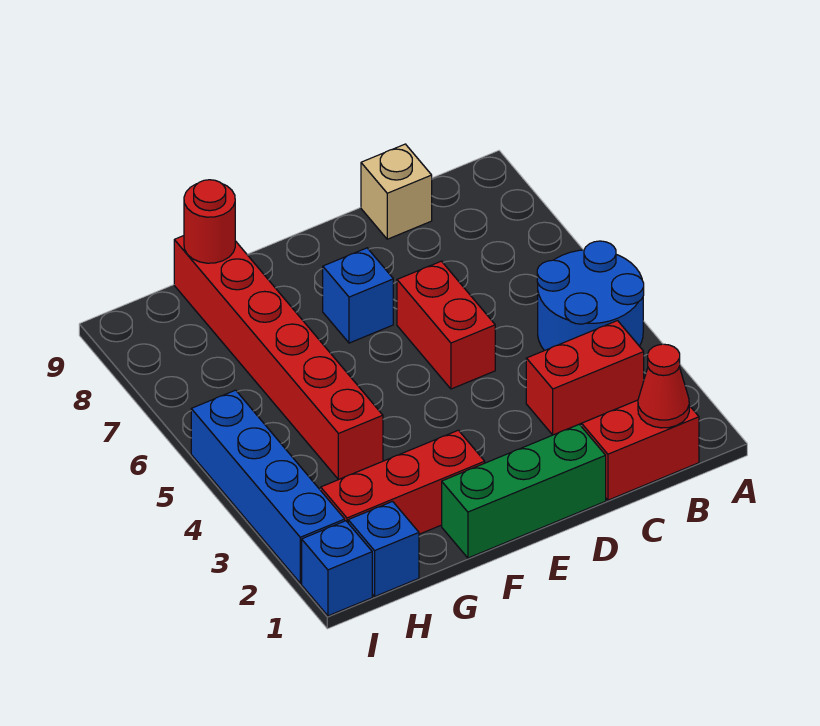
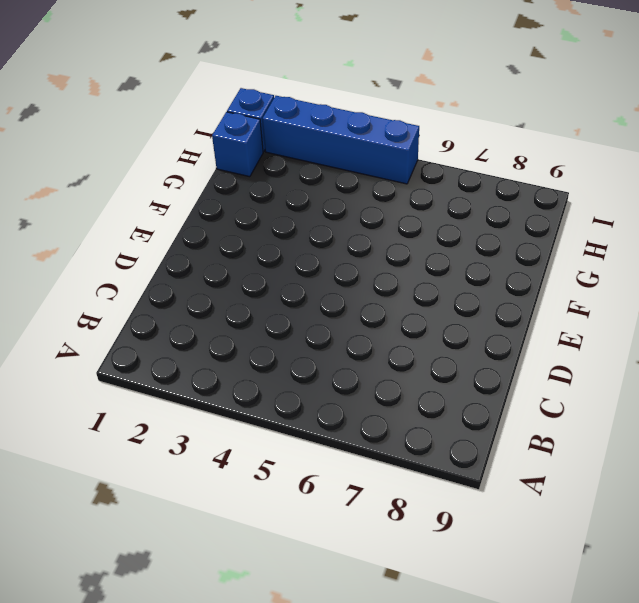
none -> blue 2x2 round brick [537,241,644,351]
none -> red 1x2 brick [582,400,699,500]
none -> red 1x2 brick [526,321,644,435]

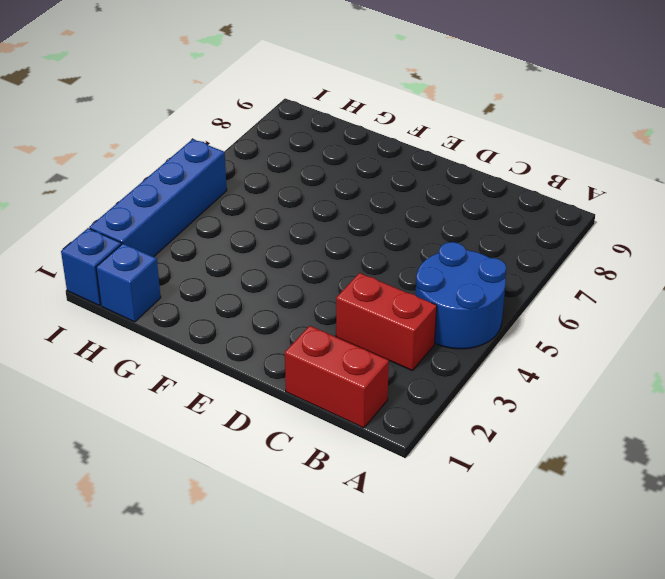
none -> tan 1x1 brick [361,144,432,239]
none -> green 1x3 brick [442,424,606,558]
none -> red 1x2 brick [397,261,495,389]

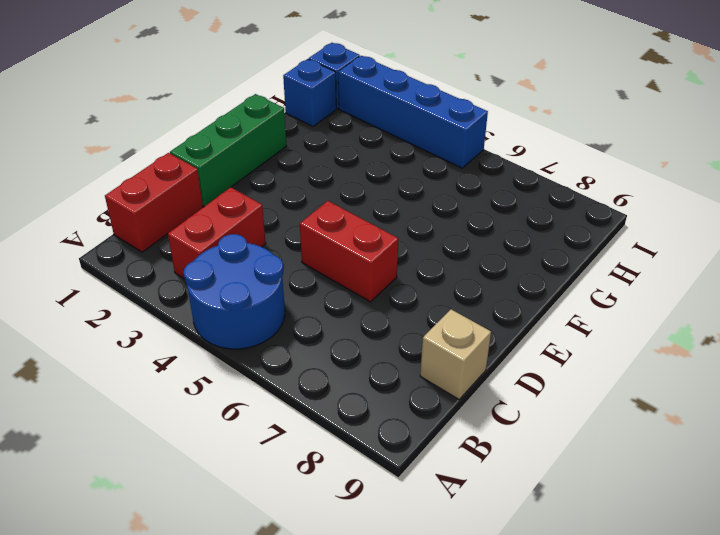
none -> blue 1x1 brick [323,248,393,343]
none -> red 1x3 brick [321,430,485,534]
none -> red 1x6 brick [174,236,383,480]

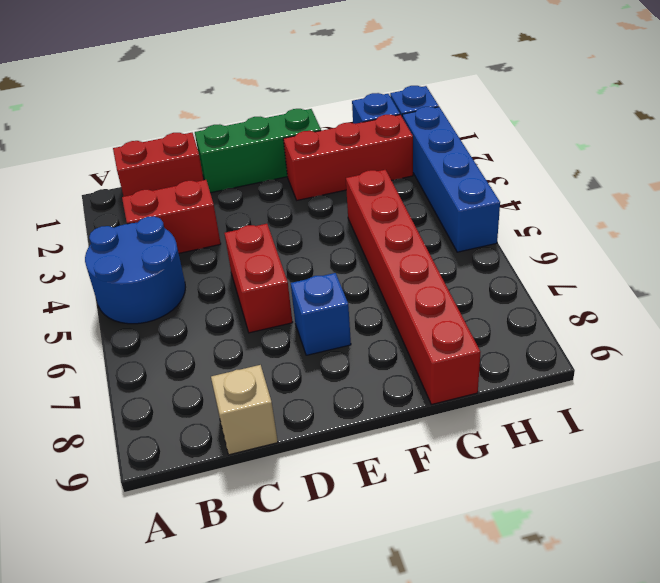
none -> red 1x1 cone [638,344,689,428]
none -> red 1x1 round brick [184,180,235,263]

